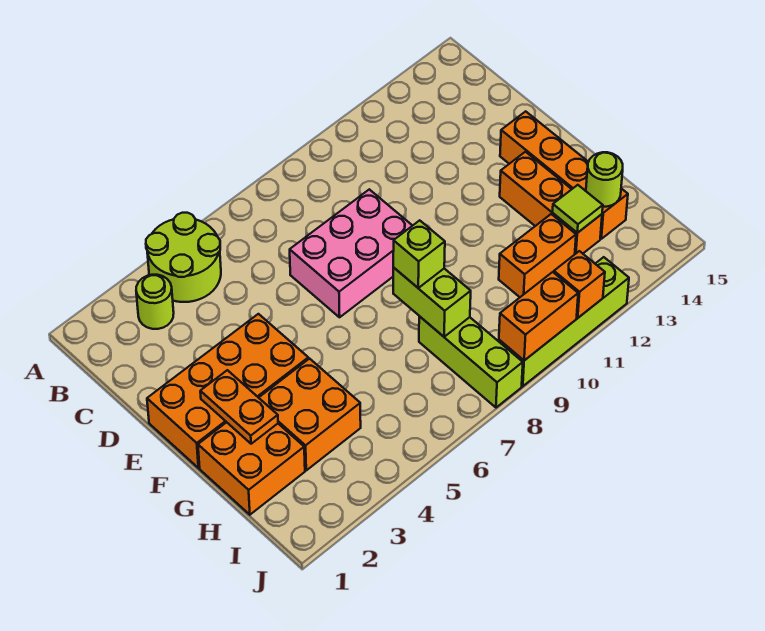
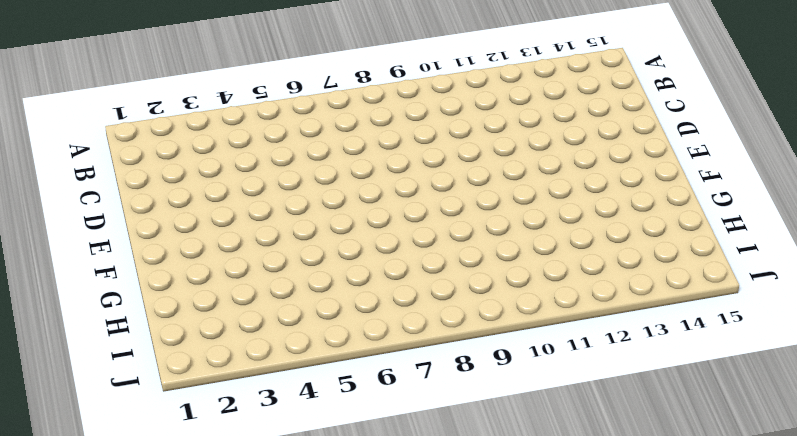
none -> lime 2x2 round brick [146,213,221,302]
none -> lime 1x1 round brick [136,275,174,329]
none -> pink 2x3 brick [290,189,412,317]

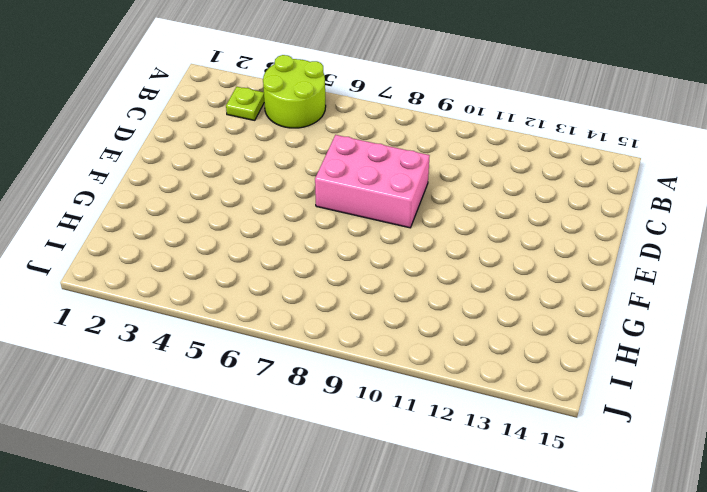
lime 1x1 plate [226,87,264,120] -> lime 1x1 round brick [136,275,174,329]
none -> orange 2x4 brick [147,314,308,468]
none -> orange 1x4 brick [500,111,628,239]
none -> orange 1x3 brick [500,152,602,254]

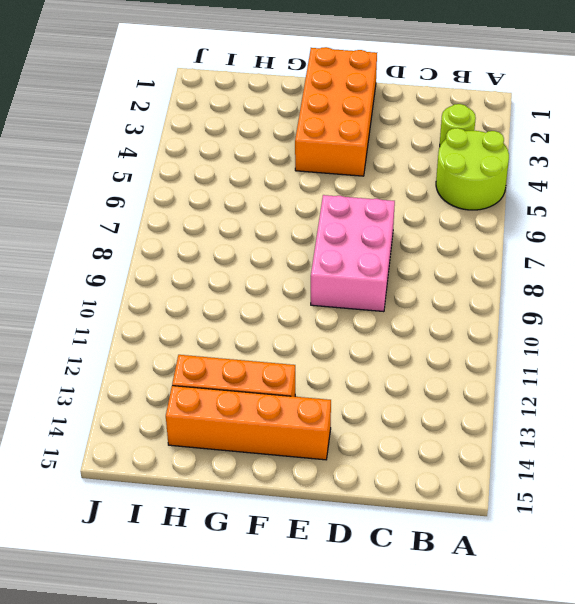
none -> orange 2x2 brick [198,422,305,515]
none -> orange 2x2 brick [259,359,361,470]
none -> lime 1x3 brick [419,316,523,408]

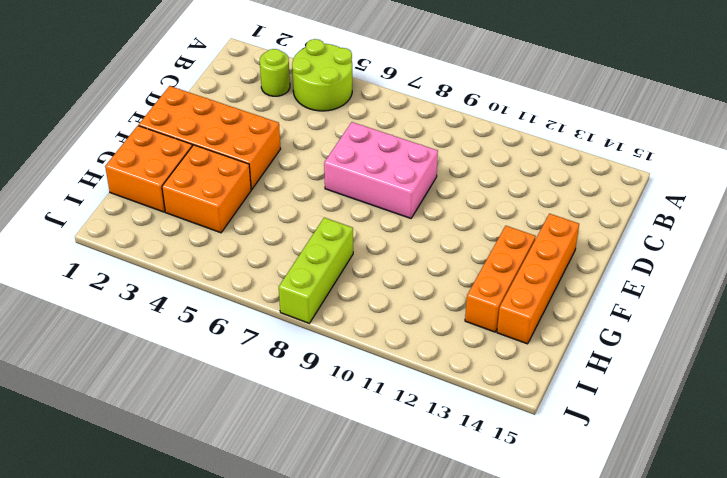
none -> orange 1x2 brick [499,214,576,297]
none -> lime 1x4 brick [499,257,629,386]
none -> orange 1x2 plate [200,370,278,444]

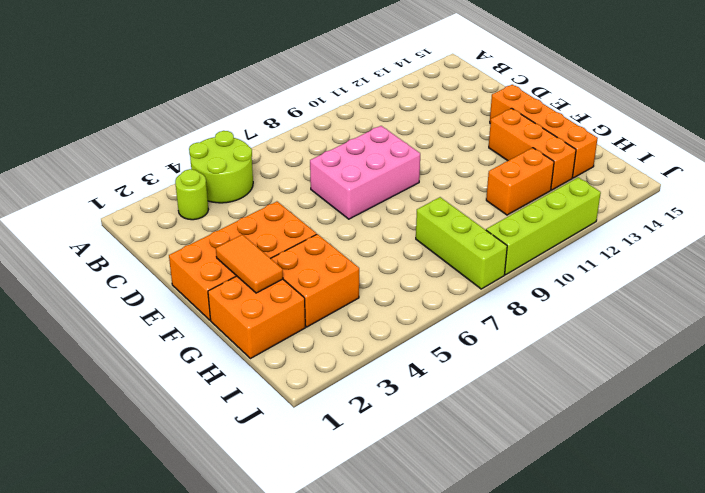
orange 1x2 tile [216,235,283,293] -> orange 1x2 plate [200,370,278,444]
none -> lime 1x2 brick [393,268,471,337]
none -> lime 1x1 tile [552,185,603,233]
none -> lime 1x1 round brick [586,152,623,207]

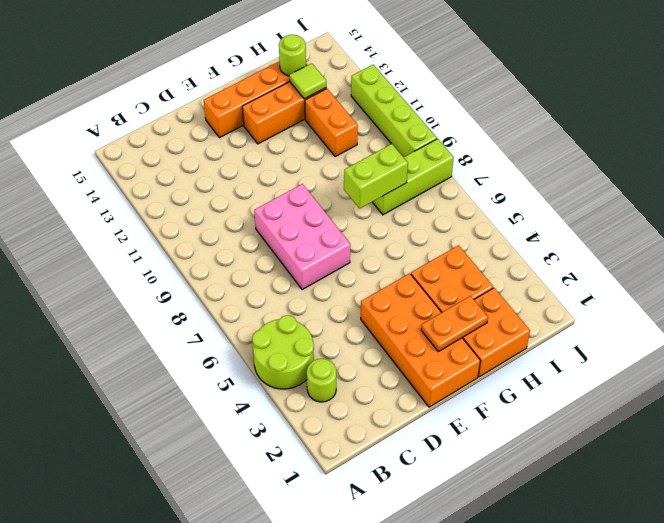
none -> orange 1x2 brick [499,272,578,360]
none -> orange 1x1 brick [554,251,605,318]
none -> lime 1x1 brick [393,220,445,288]

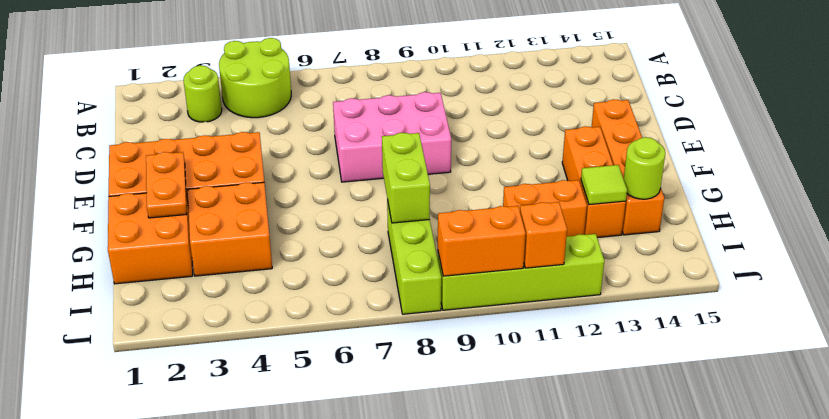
none -> lime 1x1 brick [393,220,445,288]

